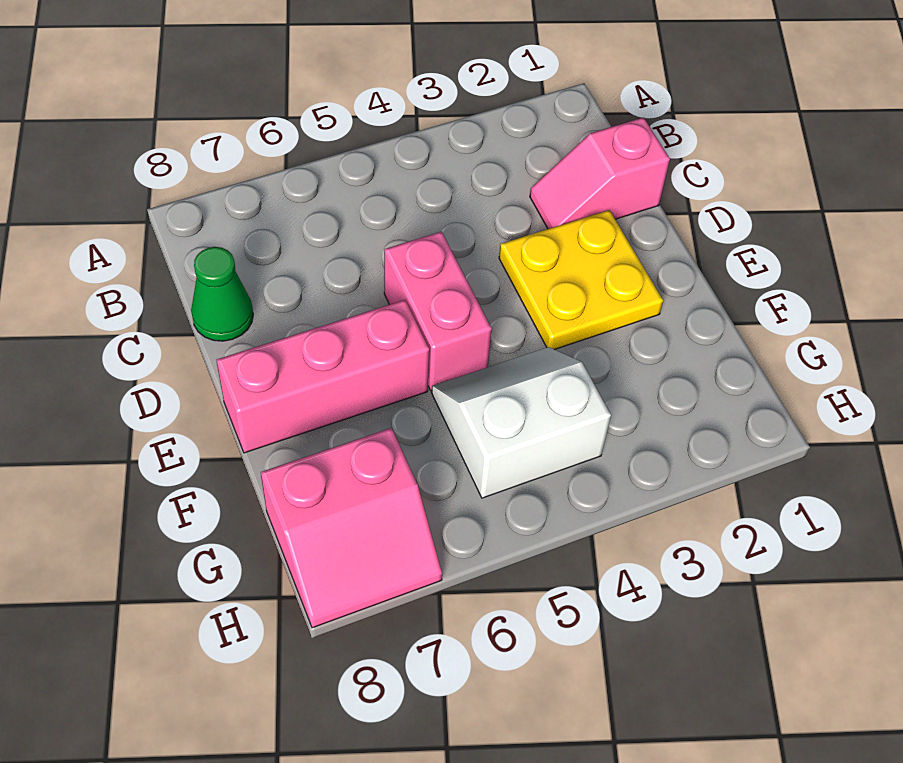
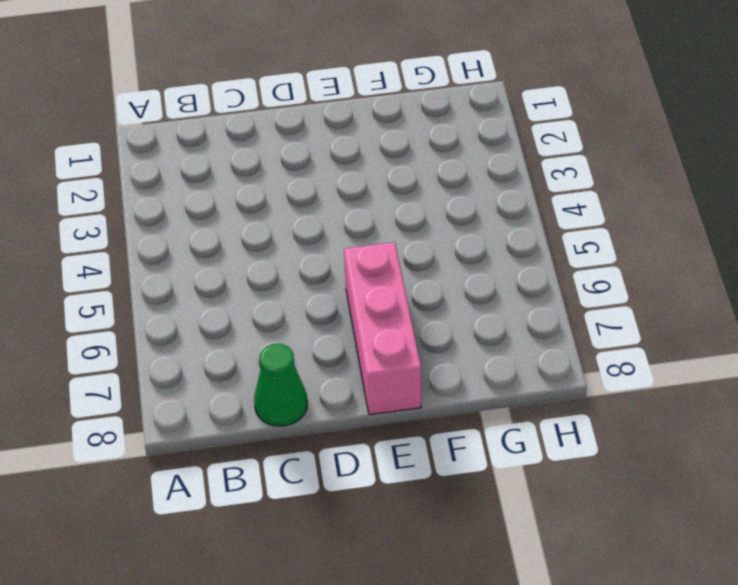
none -> pink 1x2 slope [530,118,670,229]
none -> yellow 2x2 plate [499,210,663,350]

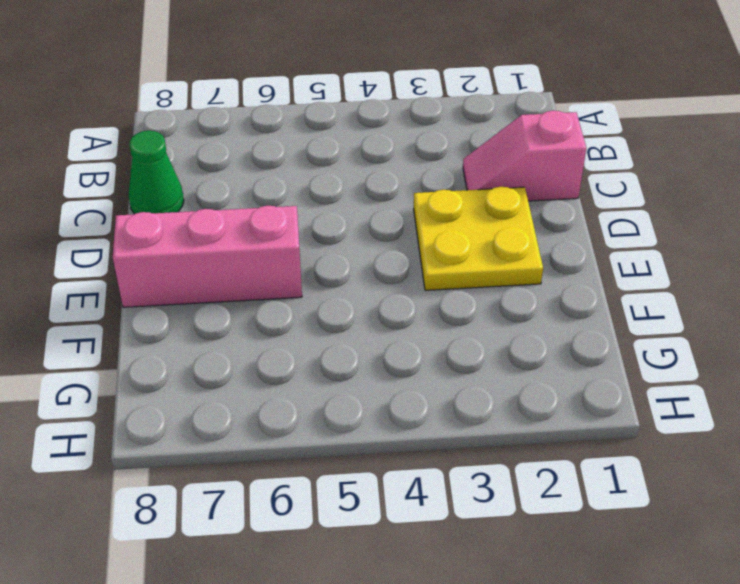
none -> pink 1x2 brick [384,232,492,391]
none -> white 2x2 slope [432,347,611,498]

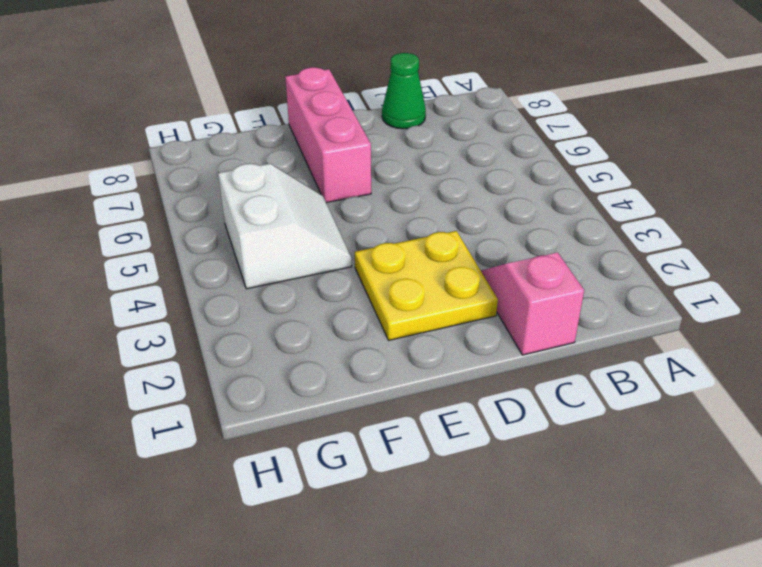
none -> pink 1x2 brick [384,232,492,391]
none -> pink 2x2 slope [261,428,442,628]

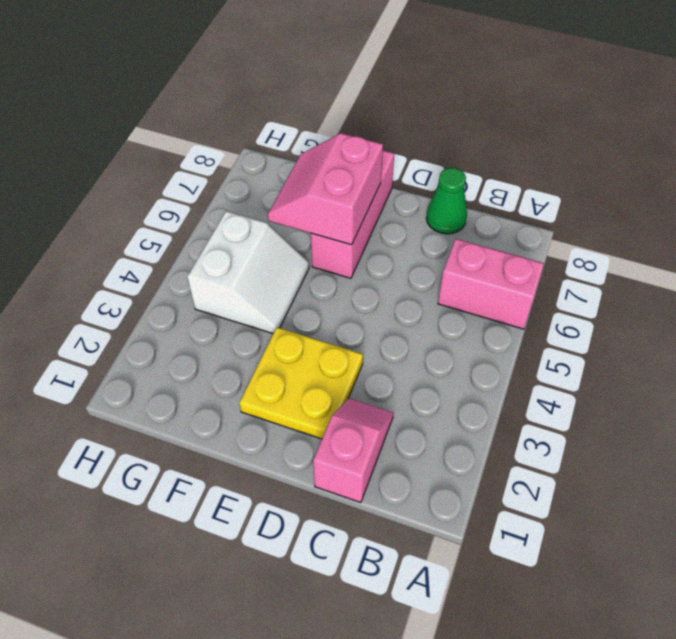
pink 1x2 brick [438,239,544,329] -> pink 1x2 brick moved to [384,232,492,391]
pink 2x2 slope [268,133,383,245] -> pink 2x2 slope moved to [261,428,442,628]

